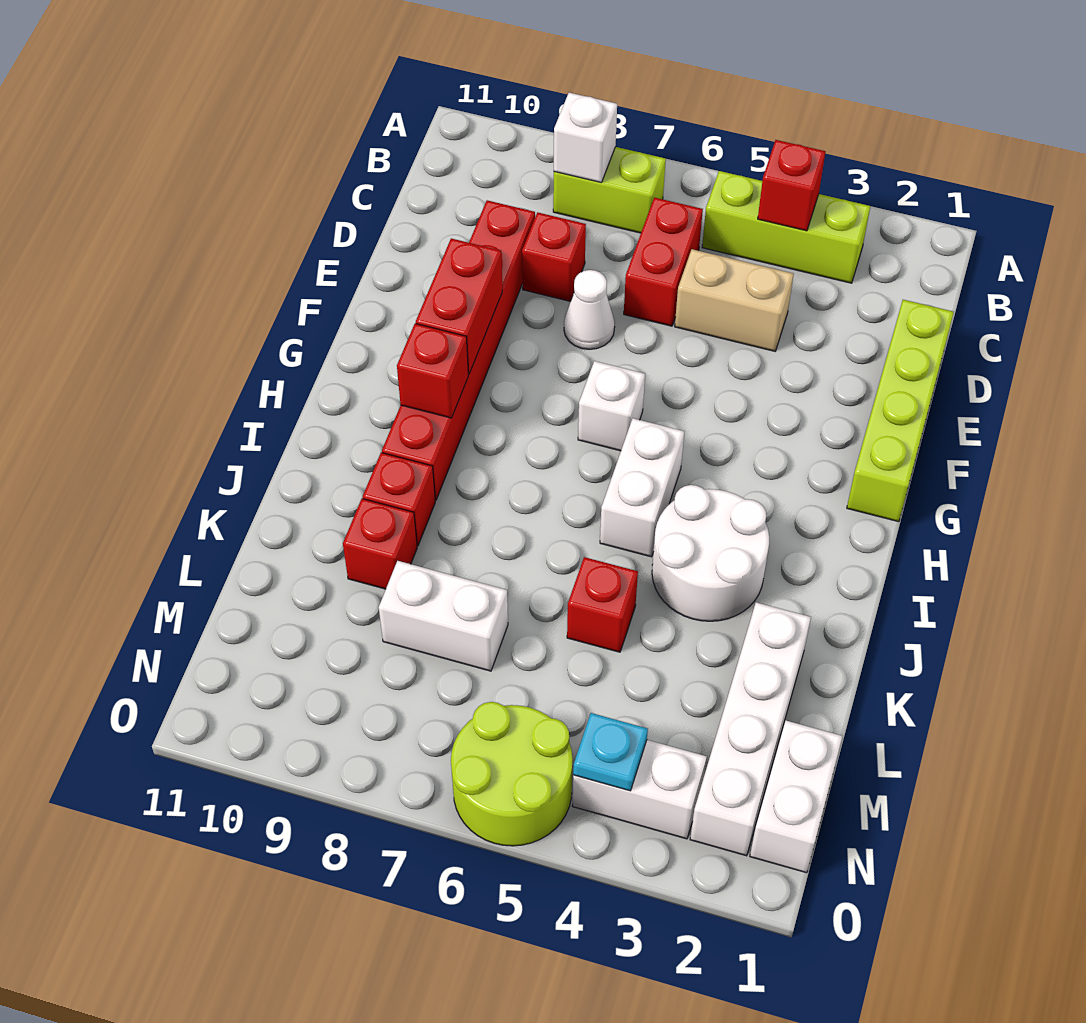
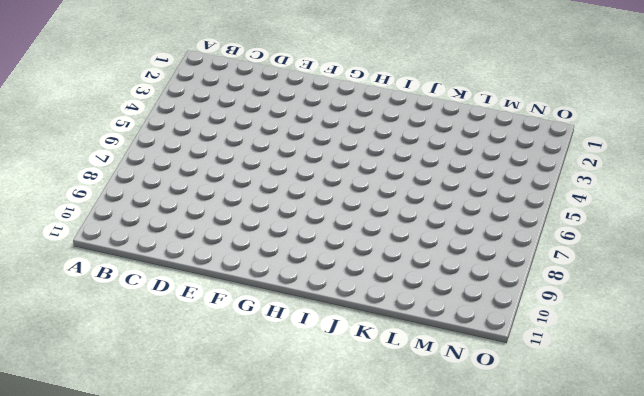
none -> lime 1x3 brick [702,171,870,283]
none -> lime 1x2 brick [553,147,666,233]
none -> red 1x2 brick [624,197,703,326]

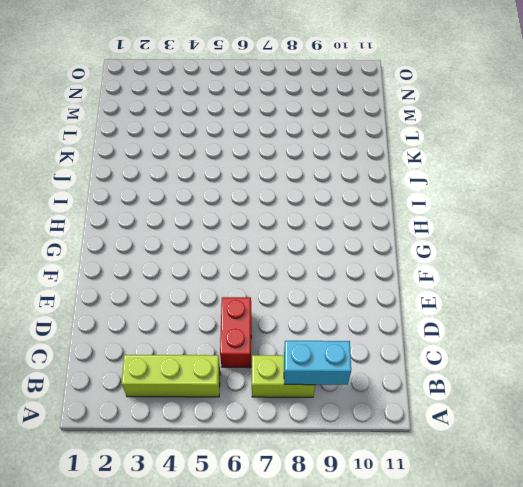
cyan 1x2 brick [284,341,351,385] -> white 1x1 brick [554,93,617,182]
none -> lime 1x4 brick [847,300,954,522]
none -> tan 1x2 brick [675,249,794,351]
none -> red 1x1 brick [522,212,586,301]

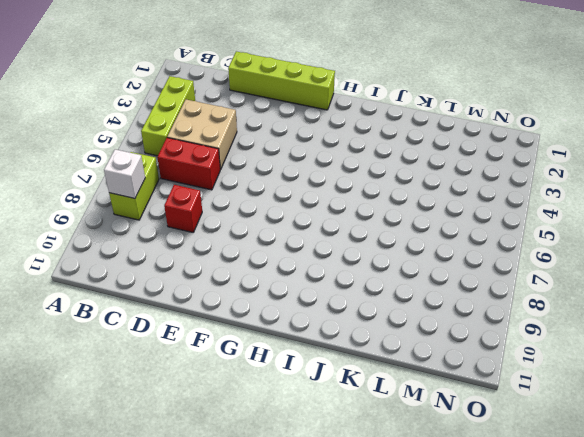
tan 2x2 brick [167,100,237,169] -> tan 1x2 brick [675,249,794,351]
none -> red 1x6 brick [382,200,535,500]
none -> white 1x1 cone [564,270,615,349]
none -> white 1x1 brick [578,361,645,451]

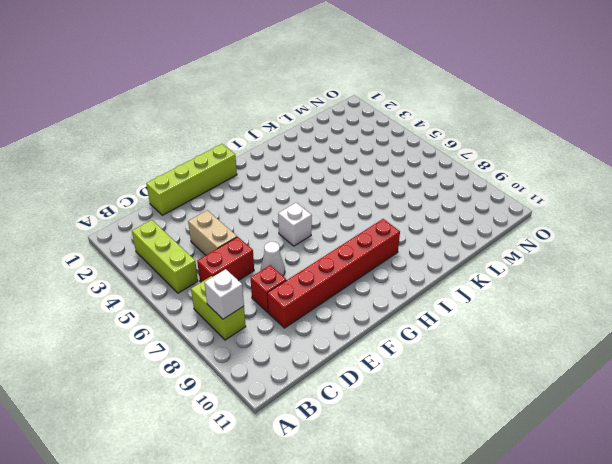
none -> white 1x2 brick [600,418,684,557]
none -> white 2x2 round brick [652,485,769,621]
none -> red 1x1 brick [363,453,435,546]

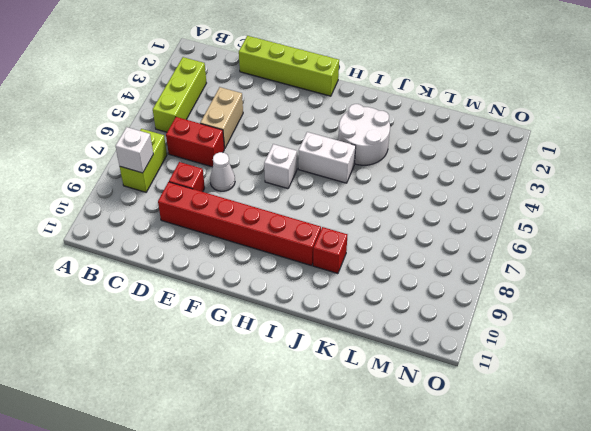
none -> white 1x4 brick [690,602,811,856]
none -> red 1x1 brick [567,557,638,652]
none -> red 1x1 brick [343,499,417,589]

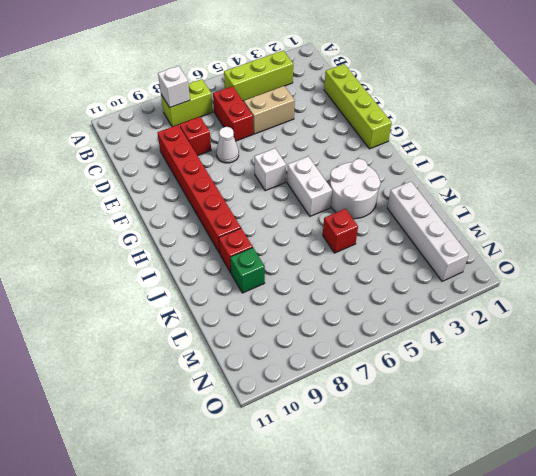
green 1x1 brick [230,248,265,293] -> red 1x1 brick [343,499,417,589]
none -> white 1x2 brick [379,561,508,671]
none -> white 1x2 brick [750,720,843,873]
none -> white 1x2 brick [572,740,707,839]

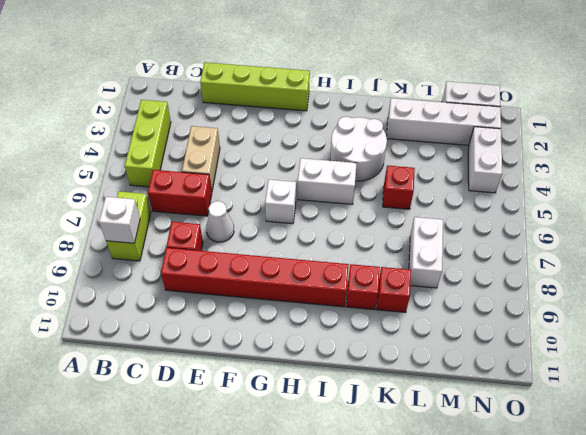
none -> lime 2x2 round brick [451,702,573,846]
none -> red 1x1 brick [758,140,826,231]
none -> red 1x2 brick [416,238,502,374]

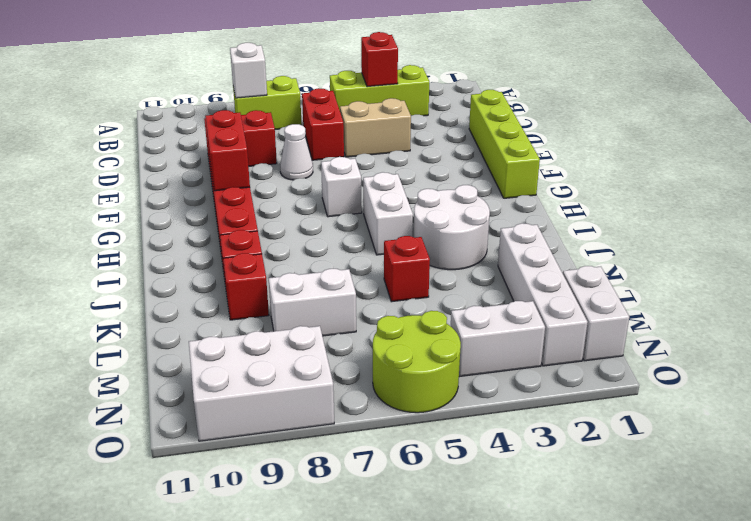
white 2x3 brick [189,326,334,441] -> none
none -> red 1x1 brick [397,323,468,418]
none -> cyan 1x1 plate [573,713,648,791]

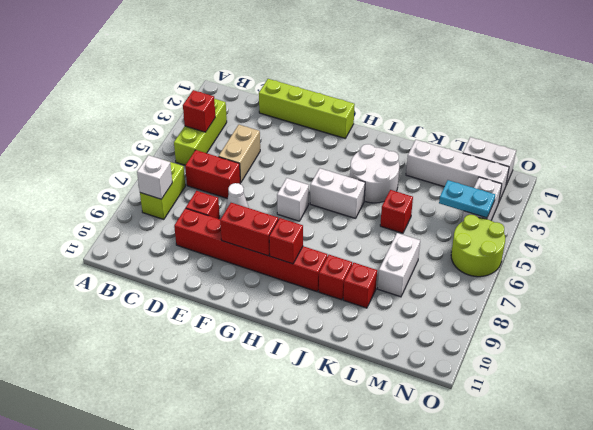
cyan 1x2 plate [439,180,495,218] -> cyan 1x1 plate [573,713,648,791]

